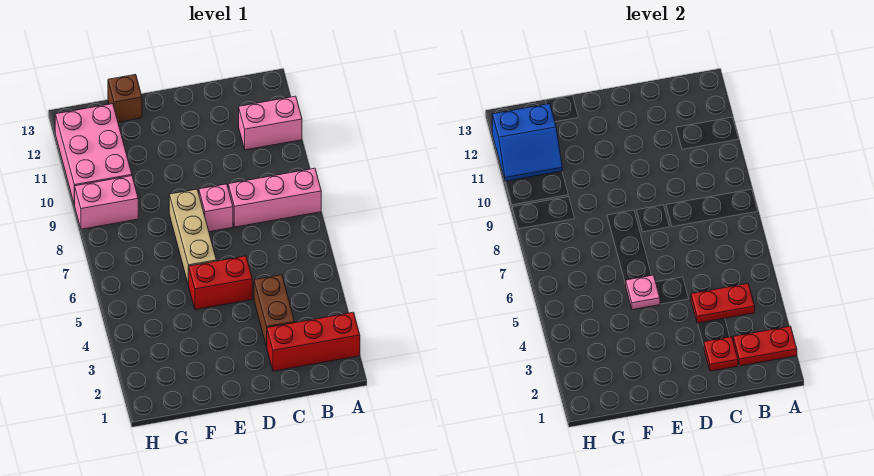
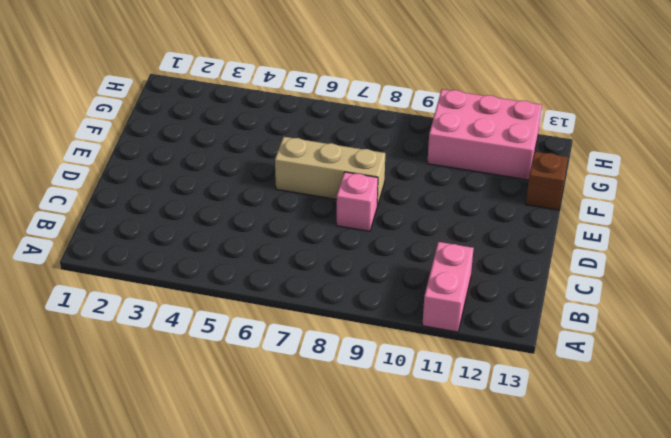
none -> red 1x3 brick [267,312,360,371]
none -> pink 1x3 brick [228,168,321,227]
none -> brown 1x2 brick [254,275,295,347]

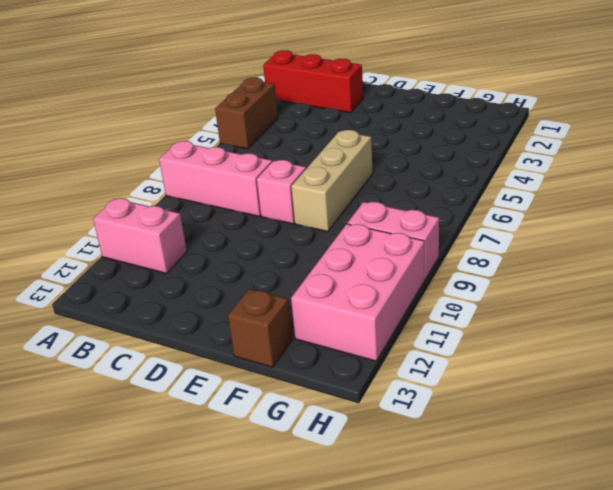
brown 1x2 brick [215,78,278,149] -> brown 1x2 brick moved to [254,275,295,347]
none -> red 1x2 brick [189,256,252,310]
none -> red 1x2 plate [733,326,797,366]
none -> red 1x2 plate [691,284,755,323]

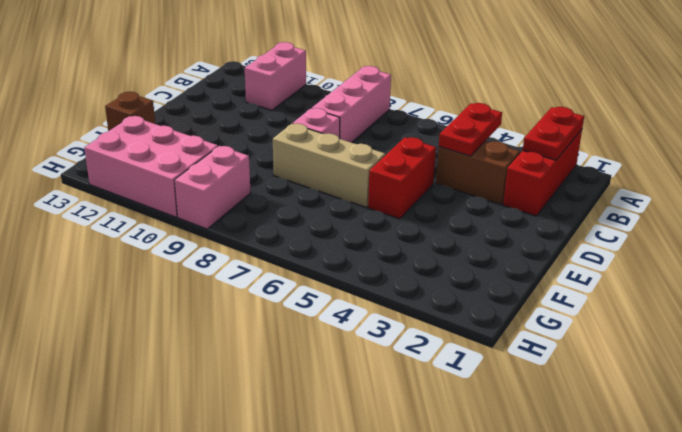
none -> red 1x1 plate [704,337,738,371]
none -> pink 1x1 plate [626,275,660,310]
none -> blue 2x2 slope [492,104,562,181]

